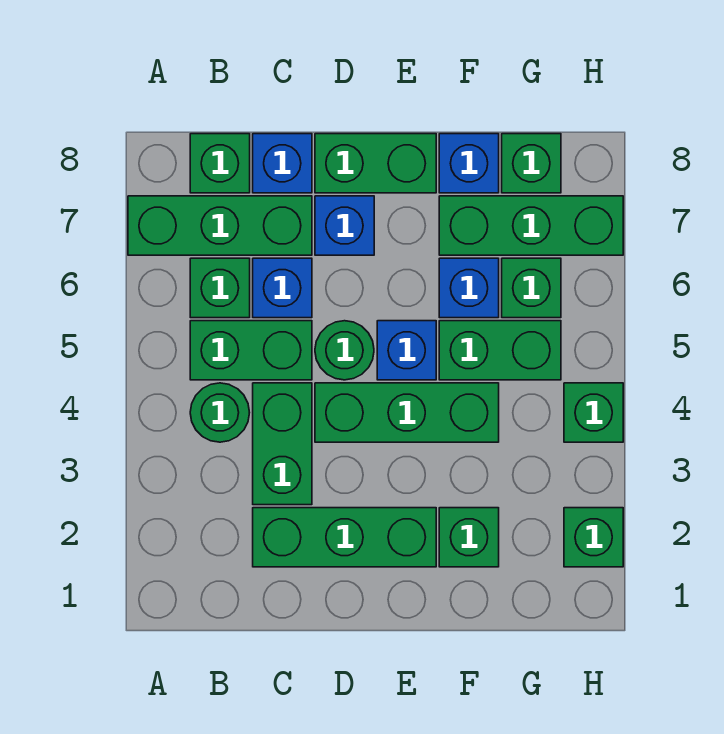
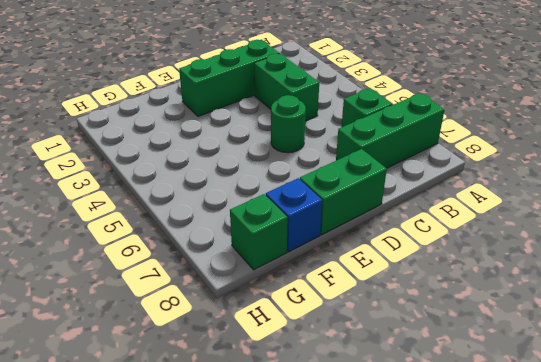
none -> green 1x1 round brick [190,383,250,442]
none -> green 1x2 brick [190,321,312,380]
none -> green 1x1 brick [190,134,250,193]

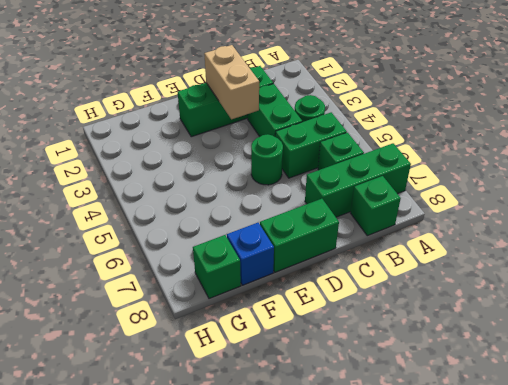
tan 1x2 brick [204,45,259,119] -> none
none -> blue 1x1 brick [253,258,312,318]
none -> blue 1x1 brick [253,134,312,193]
none -> green 1x3 brick [315,383,499,442]

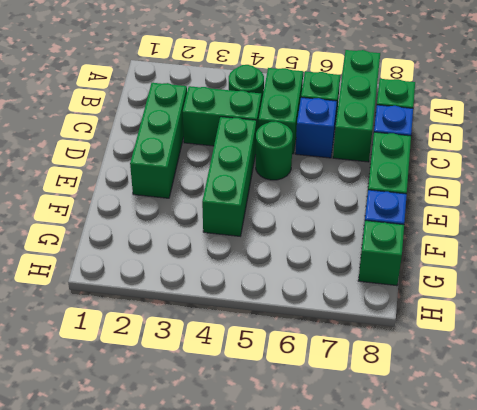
none -> blue 1x1 brick [315,196,374,255]
none -> blue 1x1 brick [377,321,436,380]
none -> green 1x1 brick [439,508,499,567]

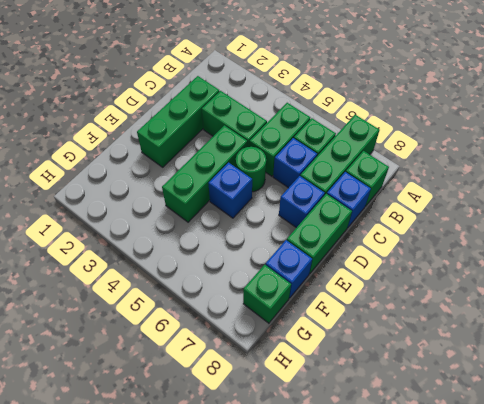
none -> green 1x1 round brick [190,383,250,442]
none -> green 1x1 brick [439,508,499,567]
none -> green 1x2 brick [439,321,561,380]

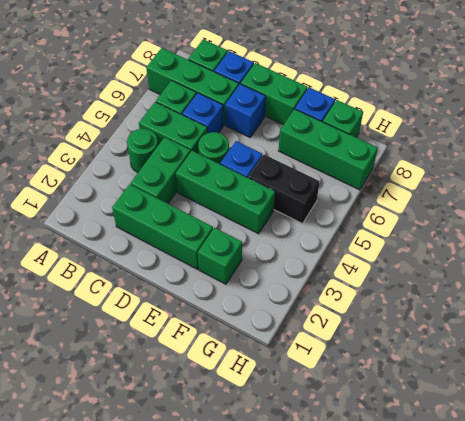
black 1x2 brick [249,155,320,224] -> green 1x2 brick [439,321,561,380]
none -> blue 1x1 brick [439,258,499,318]
none -> green 1x1 brick [502,258,561,318]
none -> green 1x1 brick [564,508,623,567]

